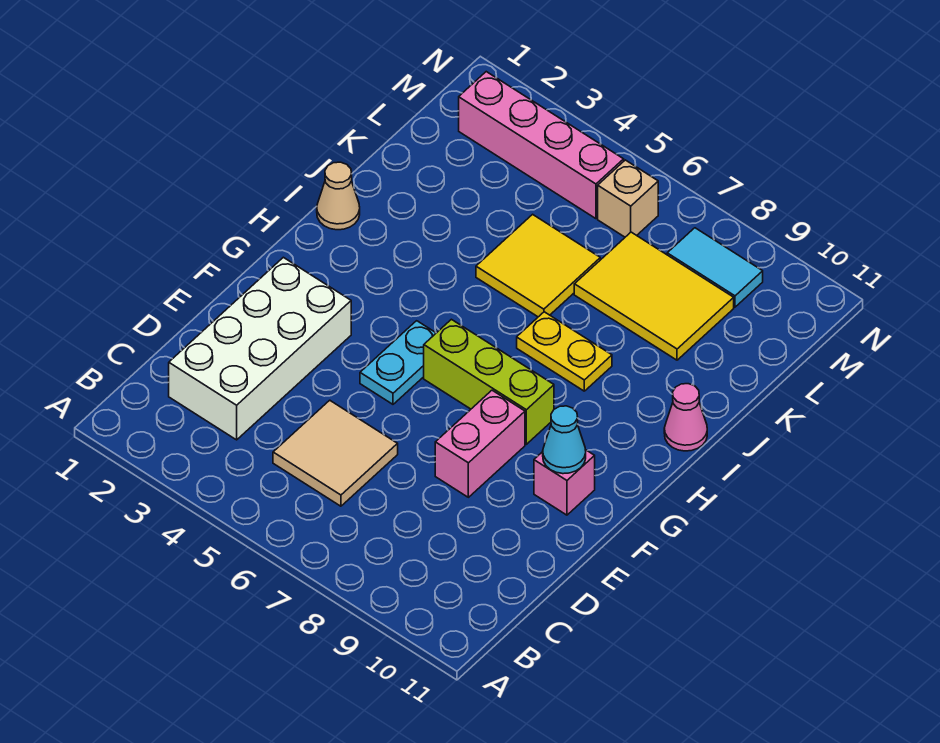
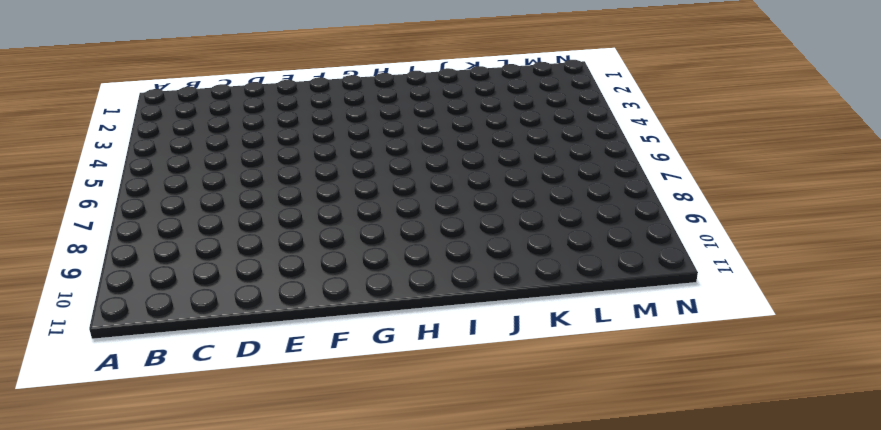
none -> white 2x4 brick [169,257,351,440]
none -> tan 2x2 tile [273,400,398,506]
none -> pink 1x2 brick [435,390,525,497]

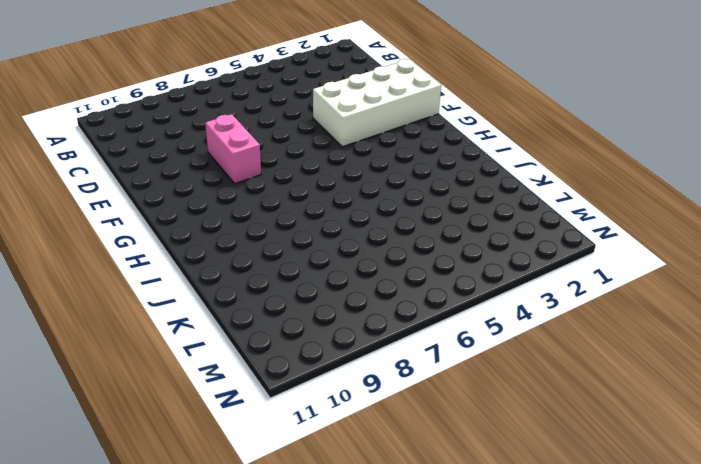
white 2x4 brick [313,59,441,147] -> white 2x4 brick turned to [169,257,351,440]
none -> tan 2x2 tile [273,400,398,506]
none -> cyan 1x2 plate [360,321,436,404]
none -> pink 1x1 brick [534,450,595,515]

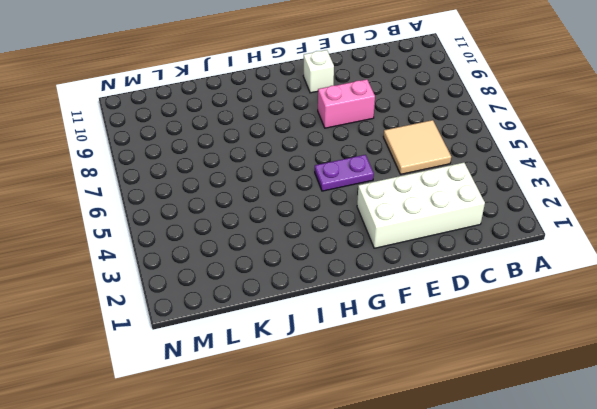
purple 1x2 plate [315,155,374,191] -> cyan 1x2 plate [360,321,436,404]
white 1x1 brick [303,50,334,93] -> pink 1x1 brick [534,450,595,515]
none -> lime 1x3 brick [424,319,554,444]
none -> tan 1x1 cone [317,162,360,230]
none -> yellow 1x2 plate [517,312,612,391]

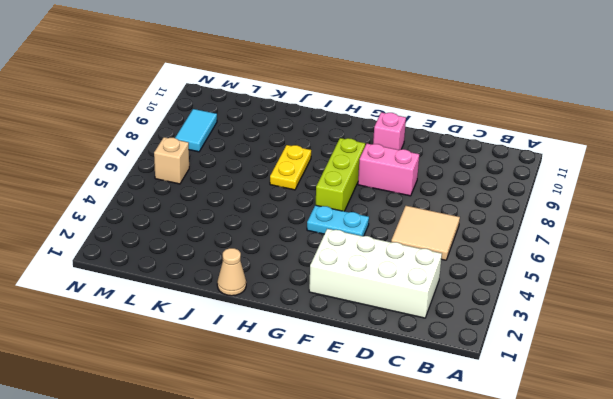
none -> pink 1x1 cone [664,384,707,451]
none -> yellow 2x2 tile [476,214,600,317]
none -> yellow 2x3 tile [574,232,734,360]

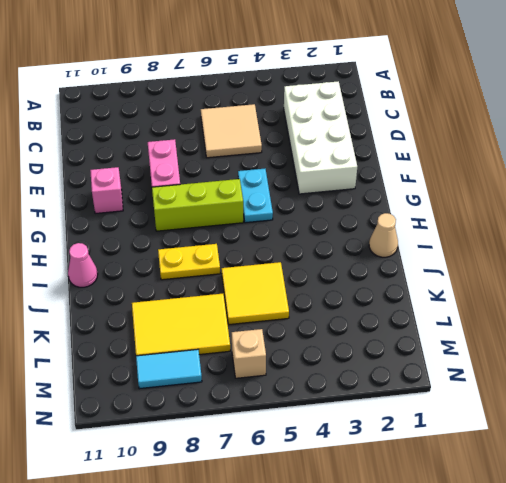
none -> pink 1x4 brick [459,72,624,219]
none -> cyan 1x1 cone [543,406,586,474]

